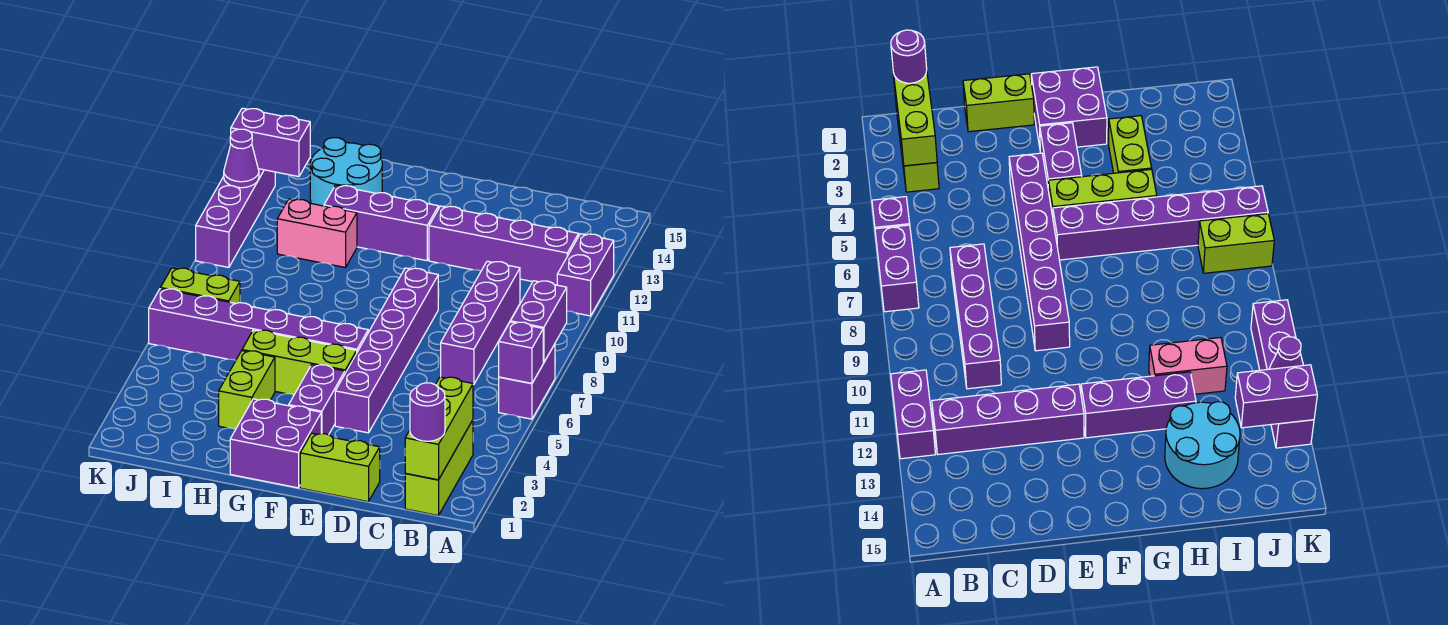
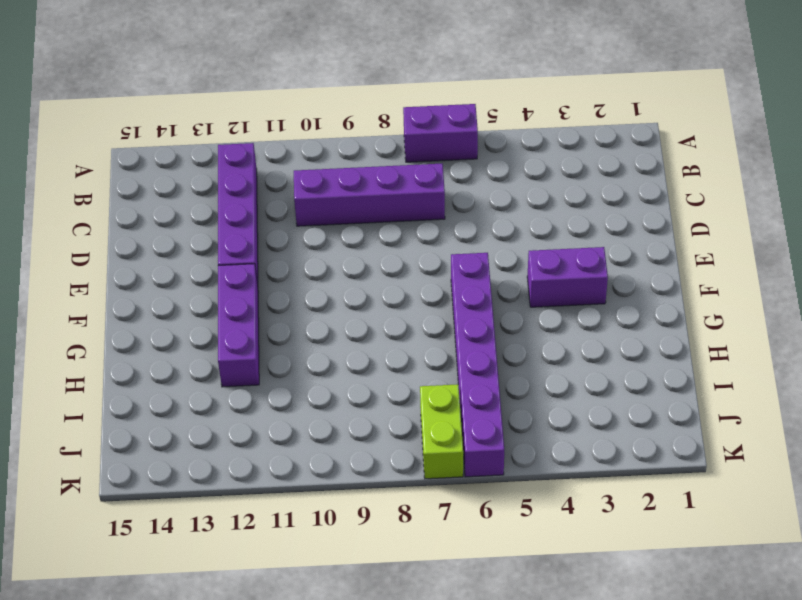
none -> purple 1x2 brick [557,234,614,316]
none -> lime 1x3 brick [405,420,473,515]
none -> lime 1x2 brick [300,433,380,502]

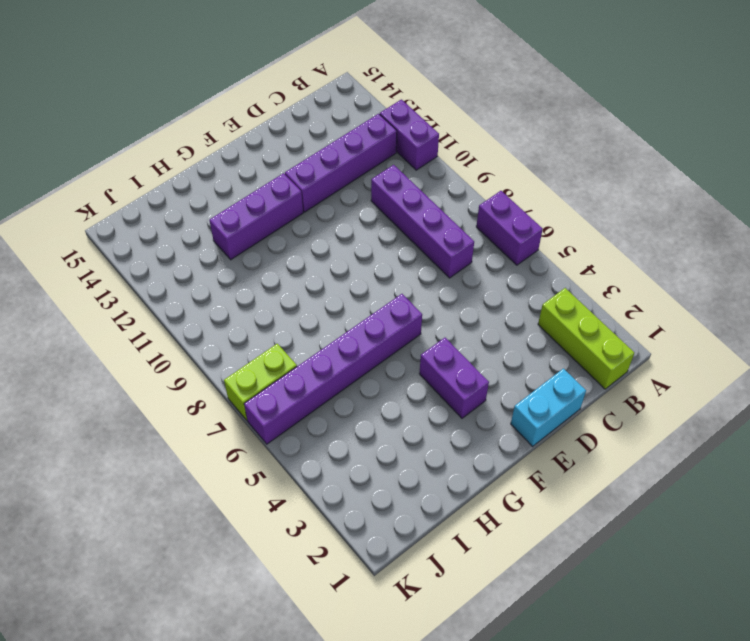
cyan 1x2 brick [511,369,586,446] -> lime 1x2 brick [300,433,380,502]
none -> purple 1x6 brick [335,268,438,433]
none -> purple 2x2 brick [230,399,321,488]
none -> lime 1x3 brick [242,330,357,395]

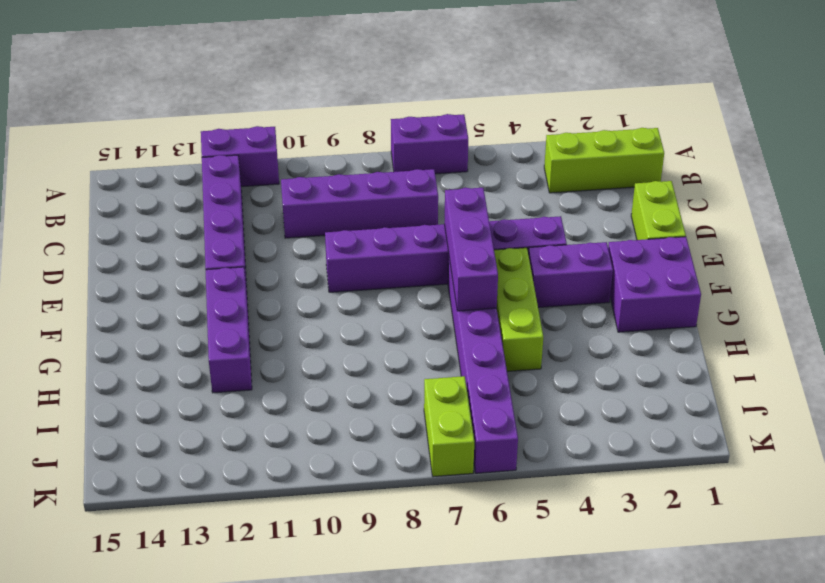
purple 1x3 brick [444,188,498,311] -> none
none -> lime 1x2 brick [219,351,275,429]
none -> pink 1x2 brick [277,199,357,268]
none -> cyan 2x2 round brick [310,138,382,206]

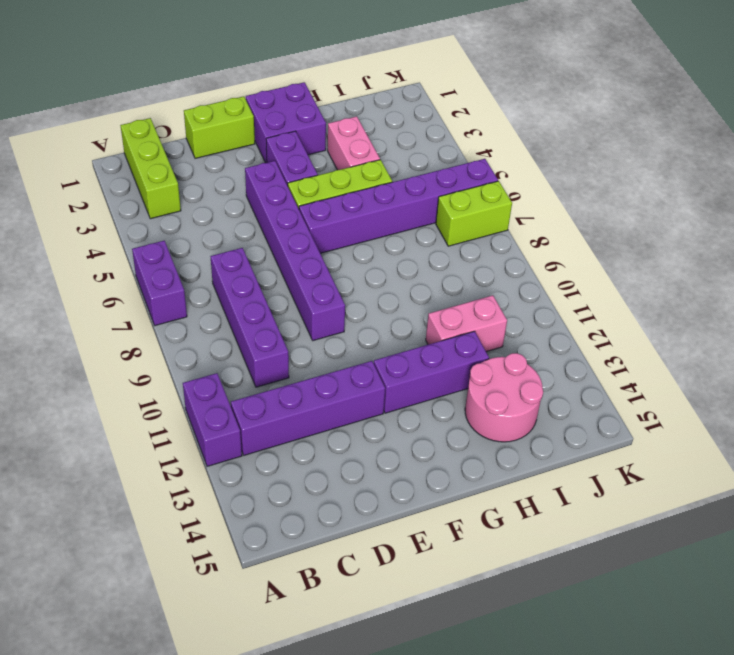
pink 1x2 brick [328,116,380,170] -> lime 1x2 brick [219,351,275,429]
pink 2x2 round brick [465,353,543,442] -> cyan 2x2 round brick [310,138,382,206]
none -> purple 1x4 brick [196,169,275,267]
none -> purple 1x1 brick [499,322,543,383]
none -> purple 1x2 brick [511,281,567,363]

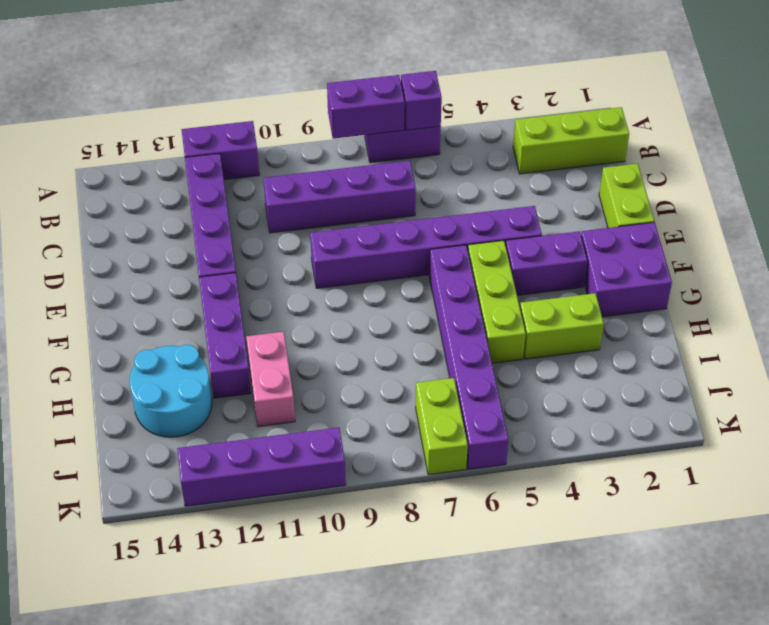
none -> lime 1x3 brick [405,377,473,480]
none -> purple 1x2 brick [231,108,310,177]
none -> purple 1x1 cone [224,129,259,188]

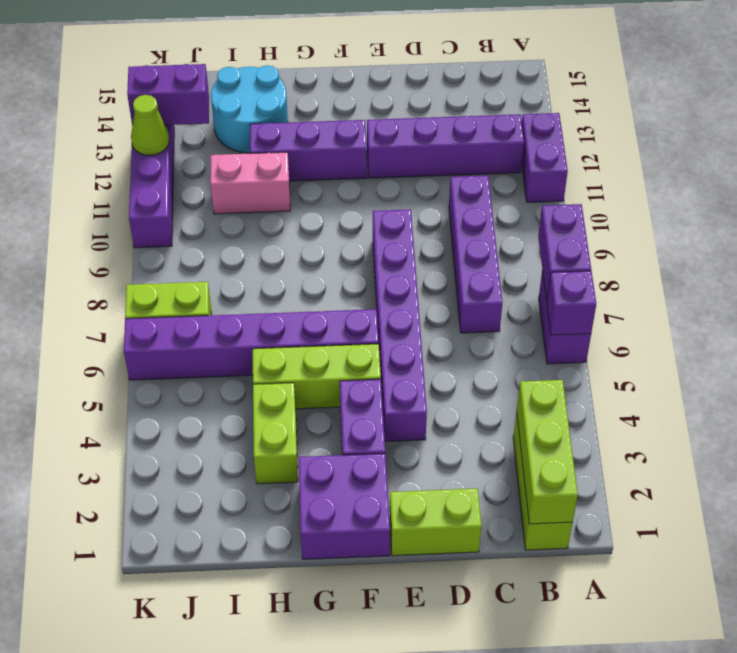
lime 1x1 cone [131,95,169,155] -> purple 1x1 cone [224,129,259,188]
none -> purple 1x1 round brick [410,383,445,441]

